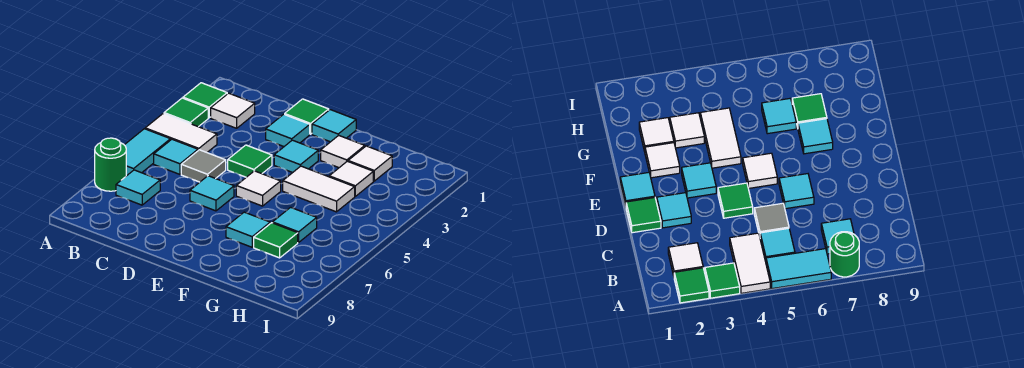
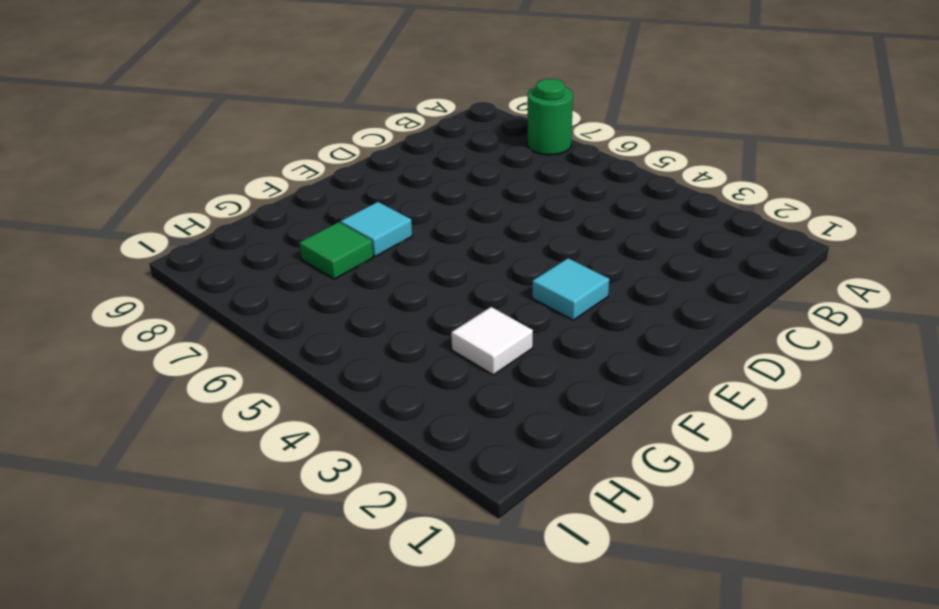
none -> green 1x1 tile [183,83,227,118]
none -> green 1x1 tile [164,98,208,127]
none -> white 1x2 tile [145,113,217,152]

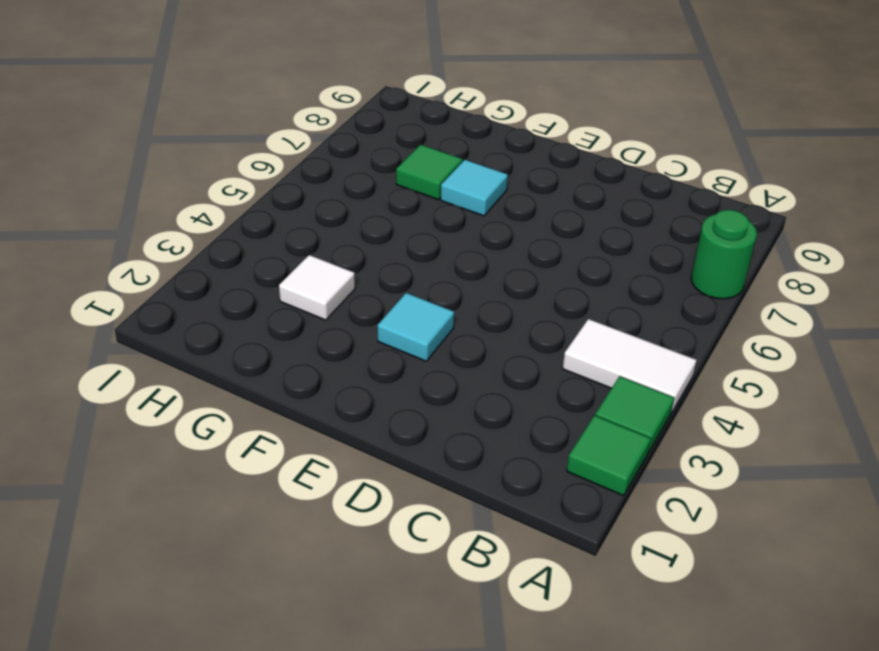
none -> cyan 1x2 tile [125,129,171,176]
none -> white 1x1 tile [211,93,255,128]
none -> cyan 1x1 tile [154,139,198,174]

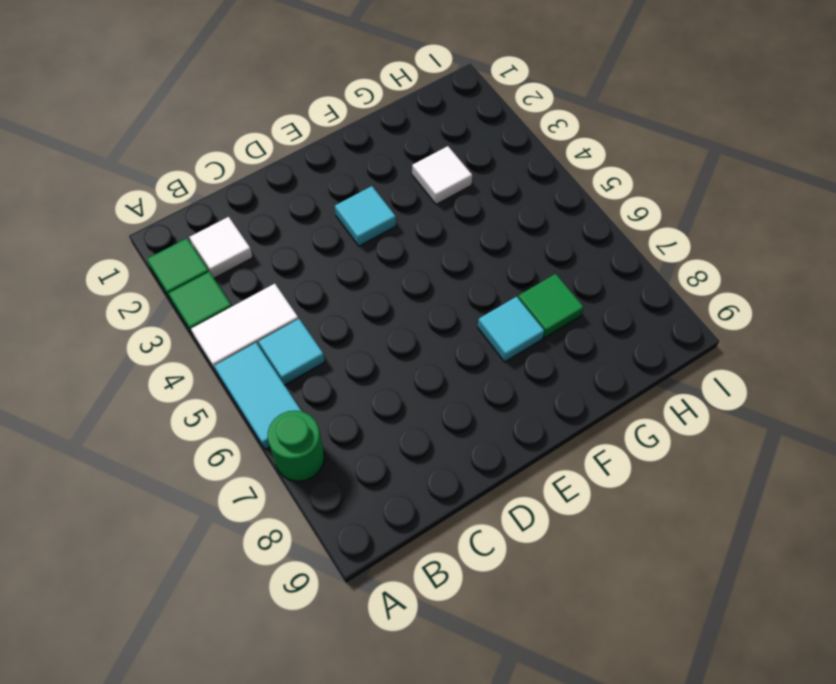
none -> cyan 1x1 tile [116,170,160,205]
none -> grey 1x1 tile [181,150,226,182]
none -> green 1x1 tile [285,99,329,134]

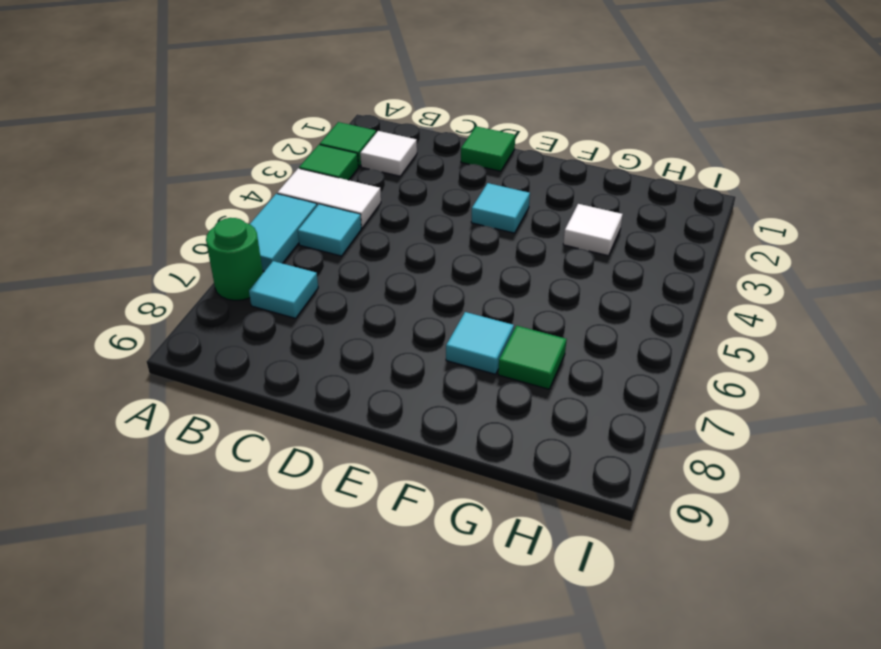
none -> grey 1x1 tile [181,150,226,182]
none -> cyan 1x1 tile [266,114,310,146]
none -> green 1x1 tile [228,145,272,177]

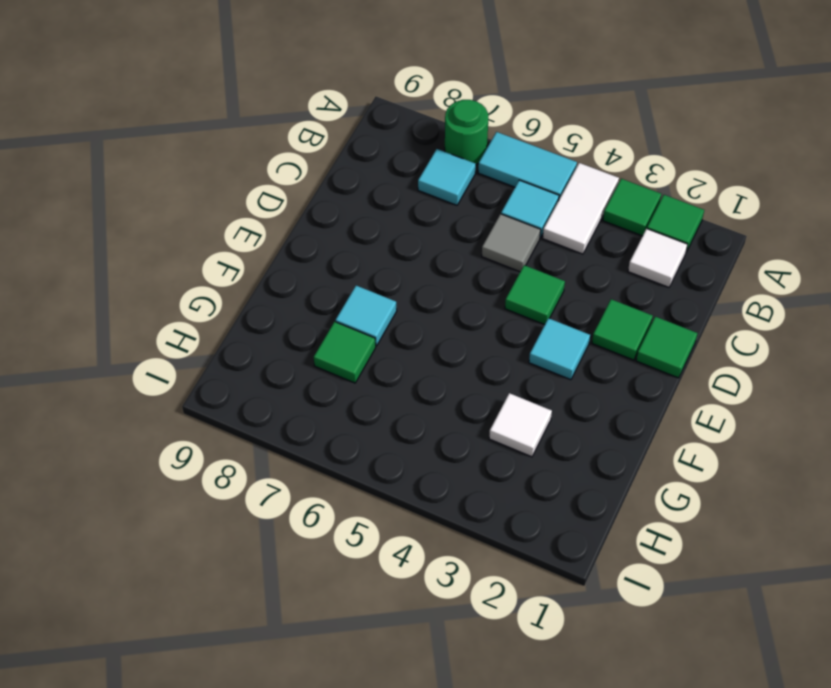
green 1x1 tile [592,299,653,360] -> cyan 1x1 tile [266,114,310,146]
none -> cyan 1x1 tile [190,176,234,211]
none -> cyan 1x1 tile [312,110,356,142]
none -> white 1x1 tile [236,171,281,206]

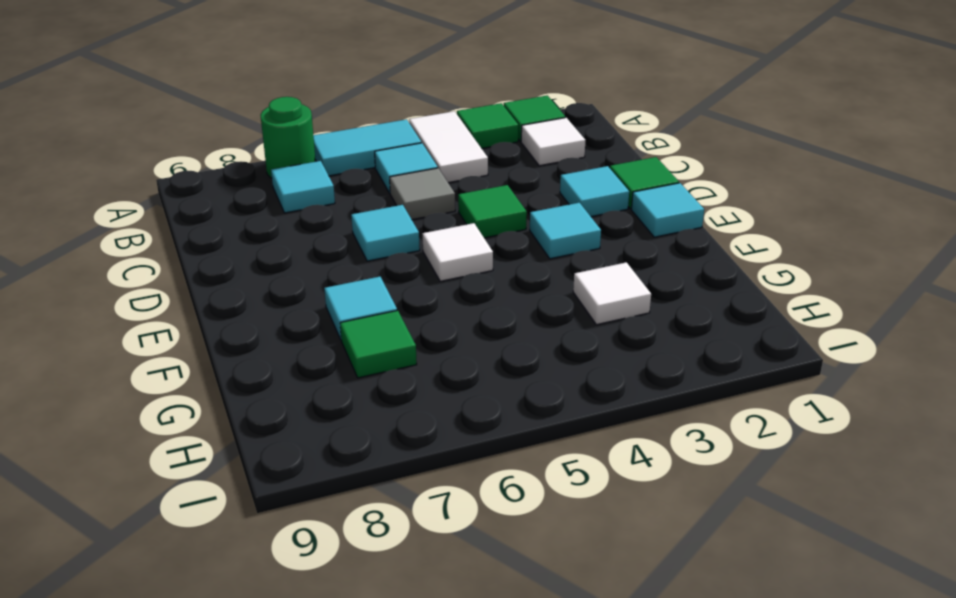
none -> white 1x1 tile [321,135,365,168]
none -> white 1x2 tile [283,166,355,212]
none -> white 1x1 tile [348,146,392,181]

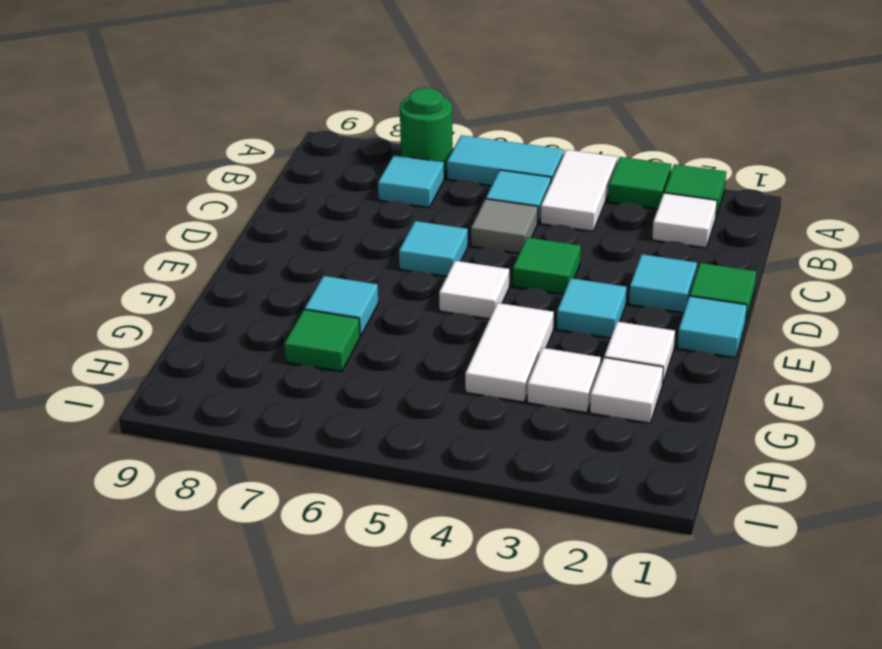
none -> cyan 1x1 tile [273,207,317,242]

